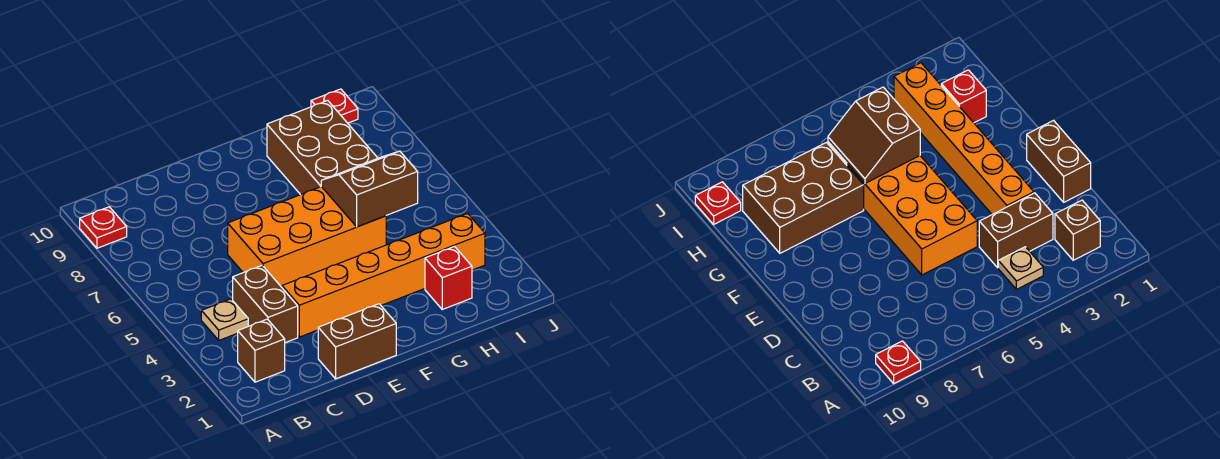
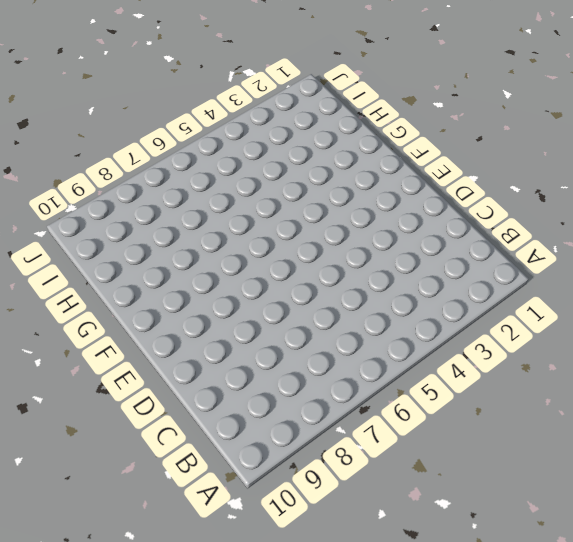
none -> red 1x1 plate [80,207,127,248]
none -> brown 1x1 brick [238,319,285,382]

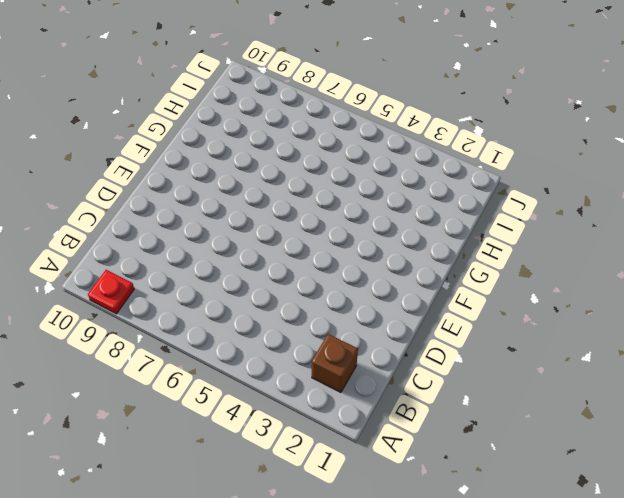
none -> tan 1x1 plate [201,299,248,340]
none -> brown 1x2 brick [233,265,298,343]

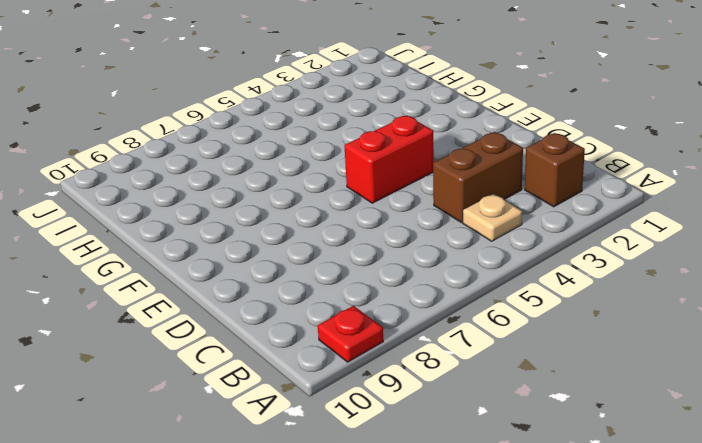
red 1x2 brick [344,116,434,203] -> orange 2x4 brick [228,187,386,287]
none -> brown 1x2 brick [318,304,396,379]
none -> orange 1x6 brick [282,214,485,337]

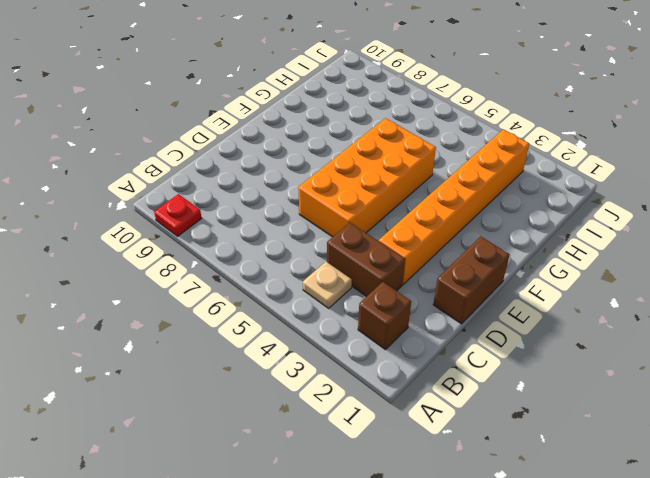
none -> brown 2x3 brick [267,101,378,195]
none -> red 1x1 brick [425,247,472,309]

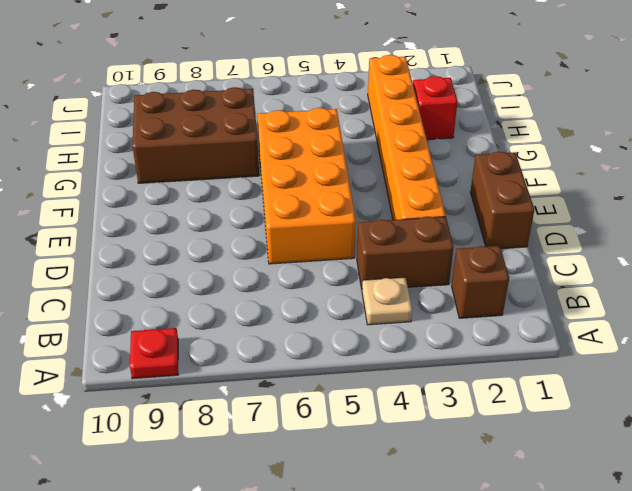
none -> red 1x1 plate [311,89,358,123]
none -> brown 2x2 slope [321,151,418,227]

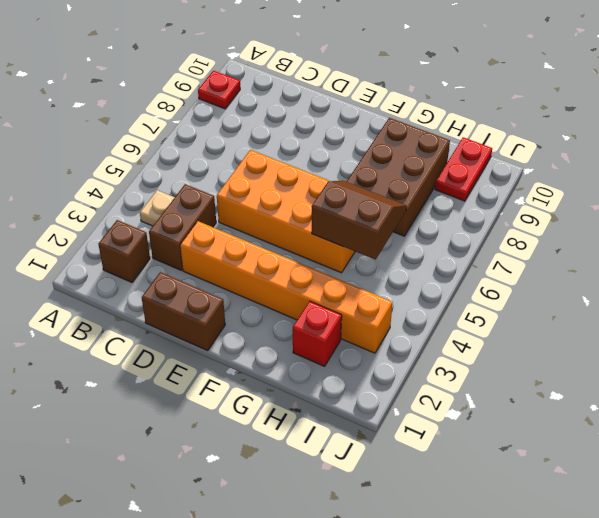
red 1x2 plate [435,137,492,201] -> red 1x1 plate [311,89,358,123]

